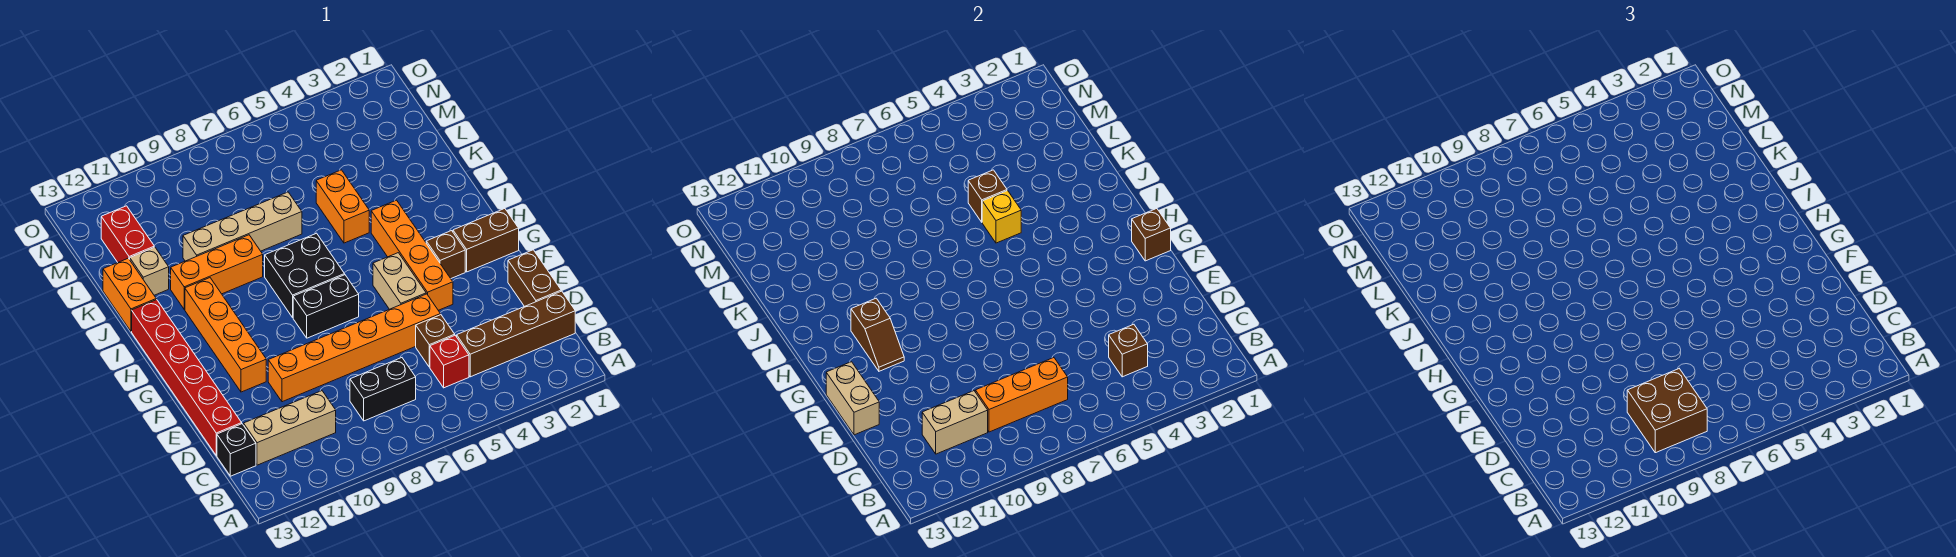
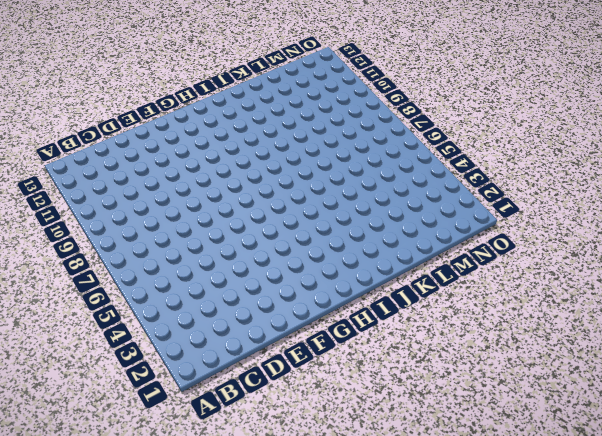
none -> brown 1x4 brick [457,291,575,377]
none -> red 1x1 brick [430,336,469,388]
none -> black 1x2 brick [350,358,416,421]
none -> tan 1x3 brick [244,391,336,465]

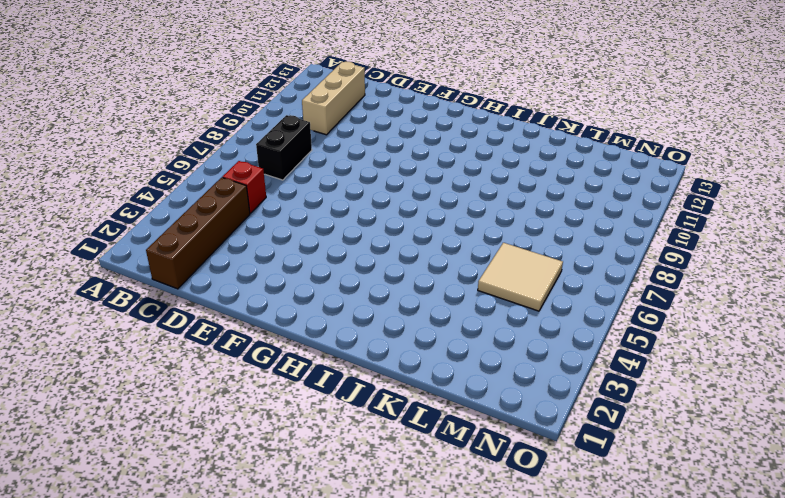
tan 2x2 tile [478,243,563,311] -> none
none -> black 1x1 brick [217,424,256,476]
none -> brown 1x2 brick [508,250,561,307]
none -> brown 1x1 brick [416,315,455,367]
none -> red 1x6 brick [132,300,242,455]

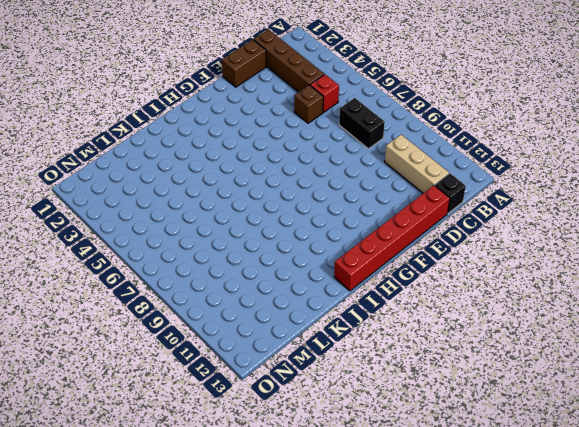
none -> orange 1x6 brick [268,294,440,402]
none -> orange 1x4 brick [371,200,453,310]
none -> tan 1x2 brick [373,253,426,309]
none -> orange 1x4 brick [185,278,266,392]

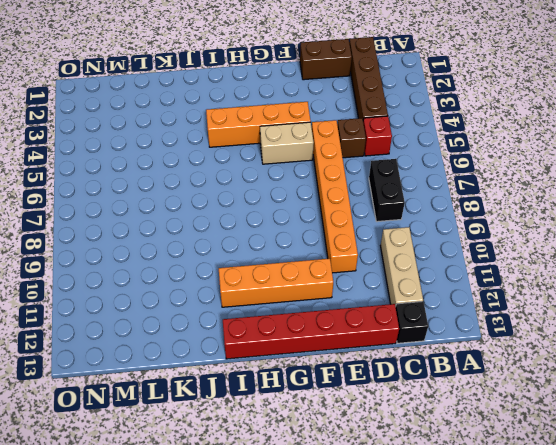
none -> brown 1x2 brick [453,209,519,272]
none -> brown 1x1 brick [426,231,465,278]
none -> black 1x2 brick [293,275,359,338]
none -> black 2x2 brick [265,233,345,317]

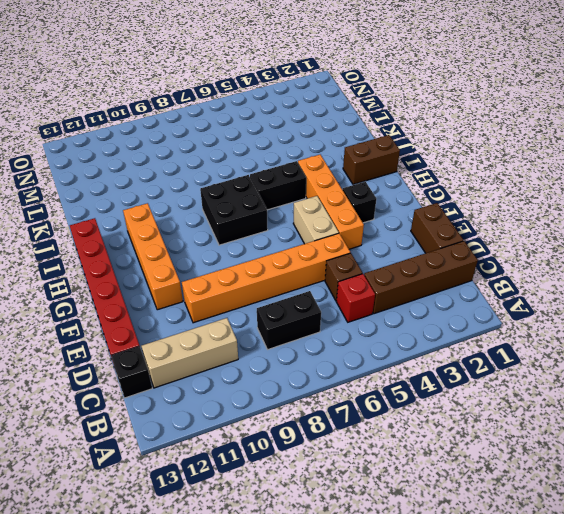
black 1x1 brick [343,182,376,223] -> brown 1x1 brick [426,231,465,278]
brown 1x2 brick [343,135,400,184] -> brown 1x2 brick moved to [453,209,519,272]
black 1x2 brick [250,161,306,210] -> black 1x2 brick moved to [293,275,359,338]
none -> orange 1x2 brick [316,170,369,243]
none -> orange 1x3 brick [171,235,263,309]
none -> orange 1x2 brick [103,258,156,331]
none -> tan 1x4 brick [183,192,302,261]

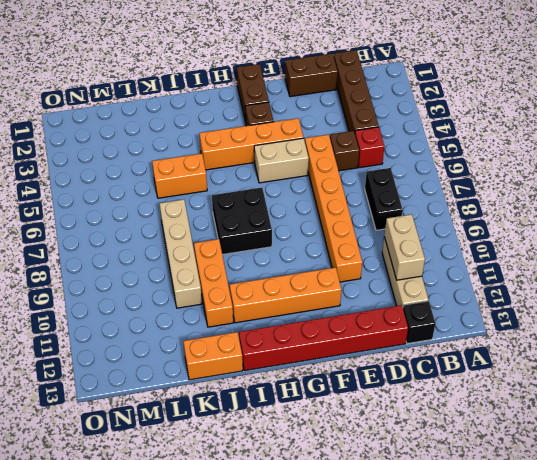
none -> black 1x2 brick [293,275,359,338]
none -> tan 1x1 brick [130,247,169,295]
none -> red 1x2 brick [101,206,154,262]
none -> brown 1x1 brick [1109,324,1148,377]

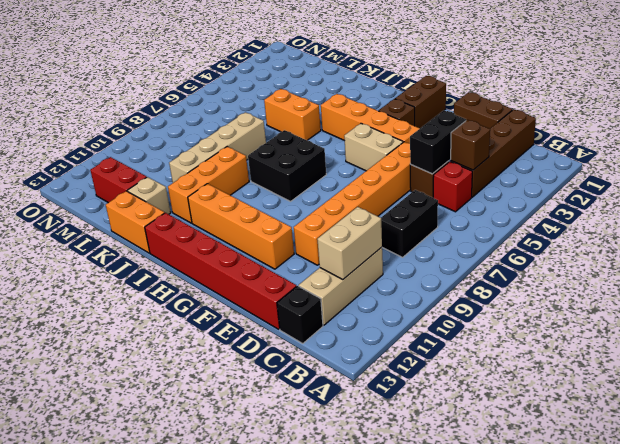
black 1x2 brick [410,111,466,174] -> black 1x2 brick moved to [293,275,359,338]
none -> orange 1x3 brick [975,358,1068,432]
none -> tan 1x2 brick [826,362,879,435]
none -> brown 1x1 brick [1132,209,1171,261]
none -> brown 1x2 slope [851,298,904,371]

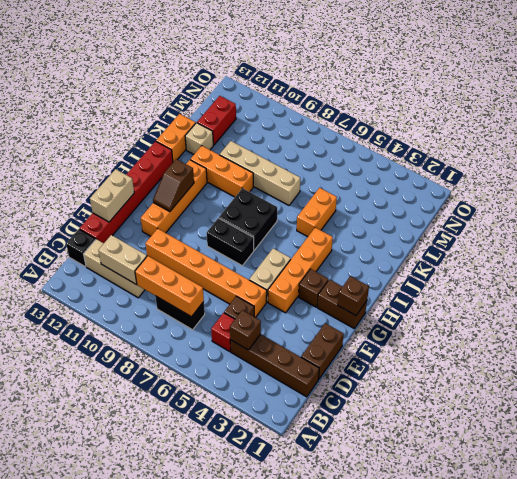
none -> yellow 1x1 brick [982,191,1021,243]
none -> brown 1x1 brick [968,170,1007,222]
none -> brown 2x2 brick [1627,369,1707,453]

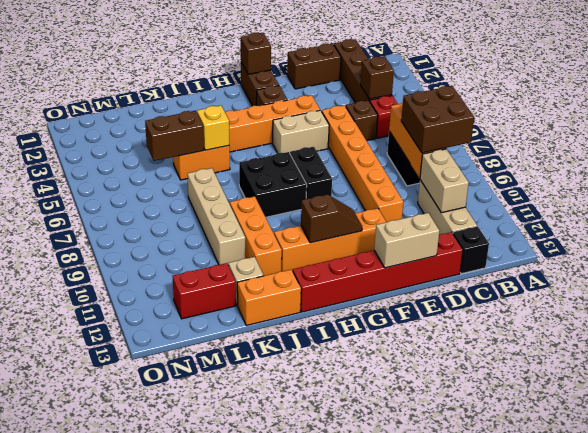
brown 1x2 brick [145,111,204,161] -> brown 1x1 brick [968,170,1007,222]

